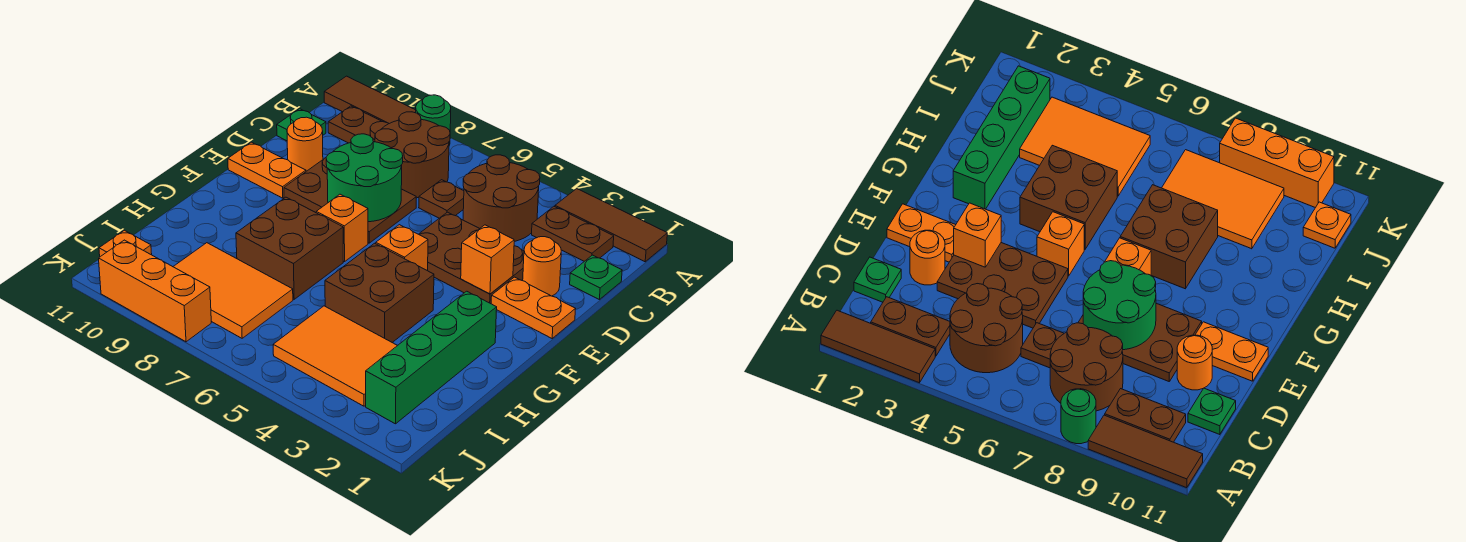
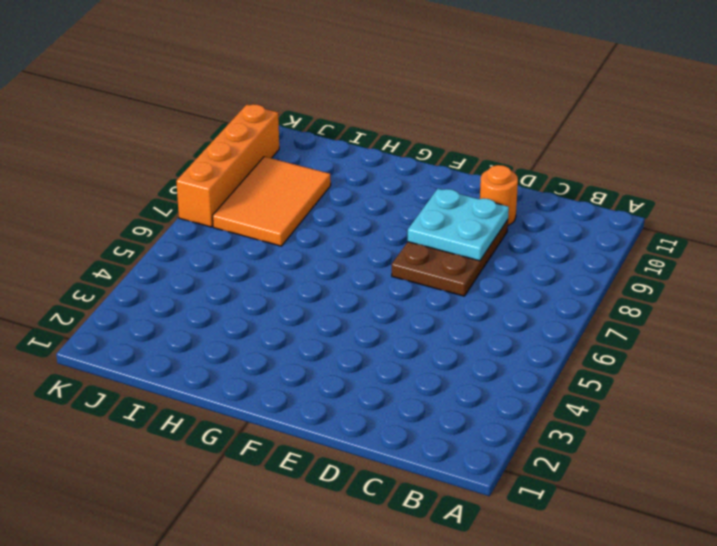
cyan 2x2 plate [408,189,509,261] -> green 2x2 round brick [326,134,403,222]
orange 1x4 brick [176,104,279,227] -> orange 1x3 brick [99,240,211,342]
none -> brown 1x3 tile [555,189,667,262]
none -> green 1x1 round brick [416,95,451,145]
none -> brown 1x3 tile [324,76,416,124]

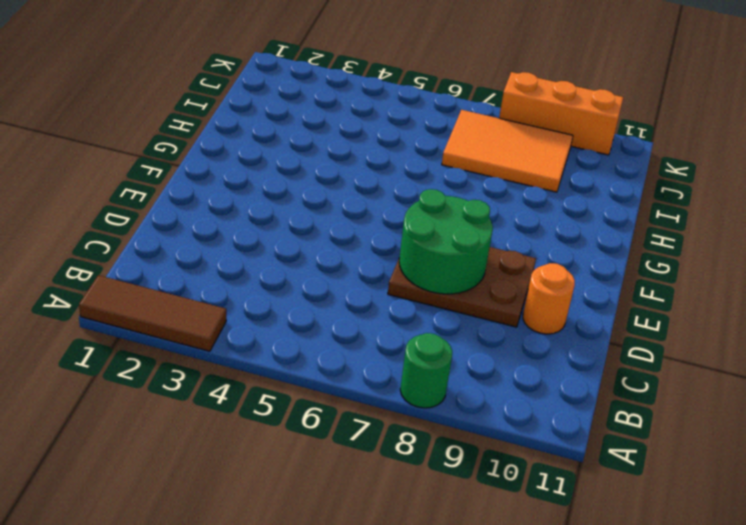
none -> brown 1x3 tile [324,76,416,124]
none -> brown 1x2 plate [532,207,614,261]
none -> brown 2x2 round brick [463,155,540,242]

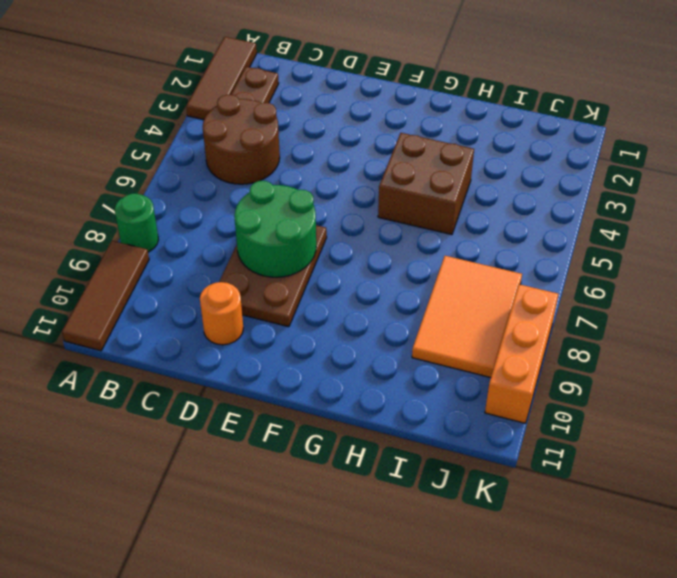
none -> brown 2x2 round brick [375,112,450,198]
none -> brown 1x2 plate [328,106,389,143]
none -> green 1x1 plate [570,255,622,299]

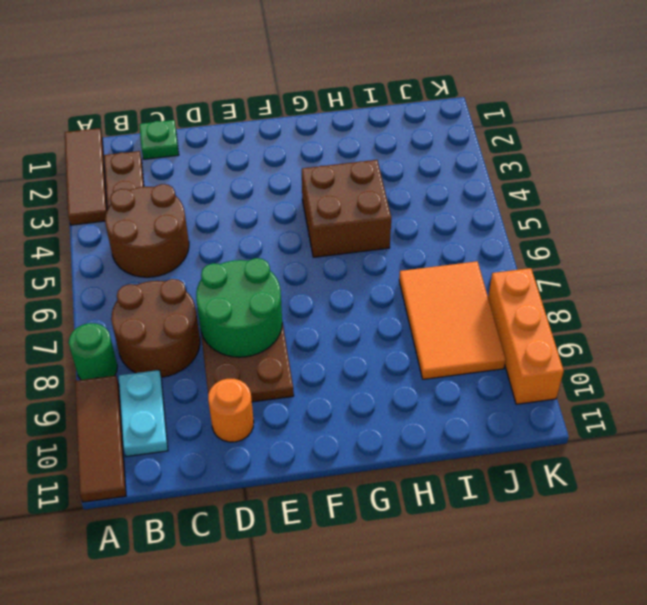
cyan 1x2 plate [119,370,168,457] -> brown 1x2 plate [328,106,389,143]
none -> brown 1x1 plate [419,180,464,218]
none -> green 1x1 plate [277,109,326,141]
none -> orange 1x1 round brick [523,237,561,296]

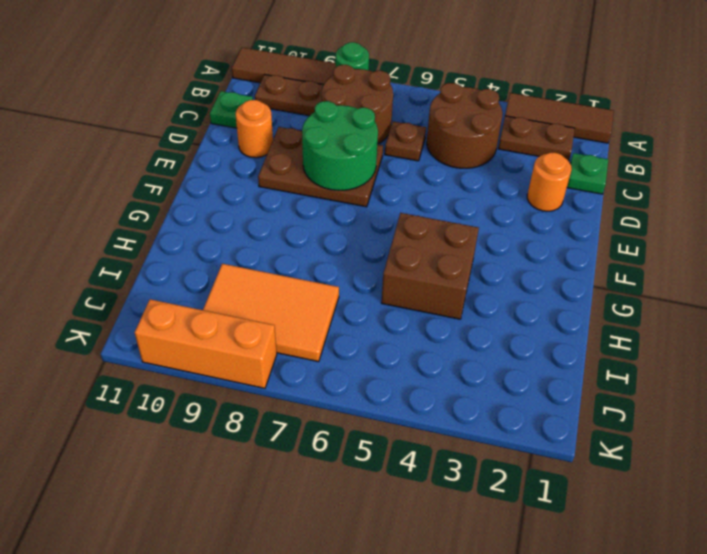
none -> brown 2x3 plate [419,212,524,304]
none -> orange 1x2 plate [491,277,575,338]
none -> orange 1x2 plate [228,142,306,198]

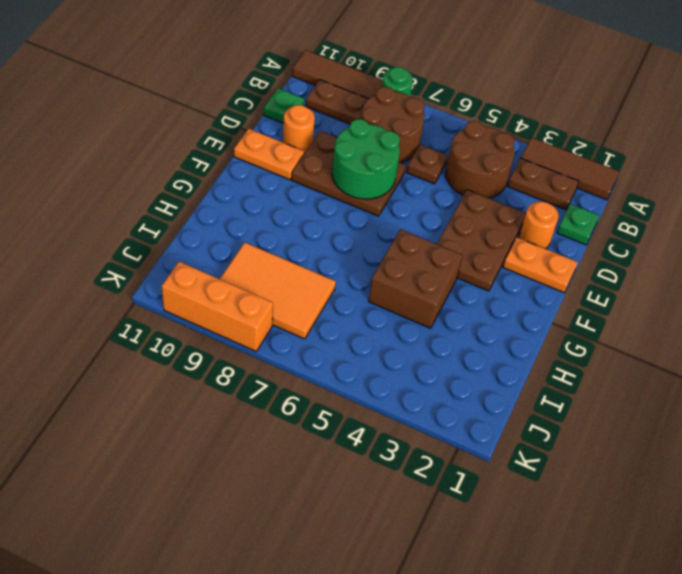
brown 2x3 plate [437,190,526,291] -> brown 2x3 plate turned to [419,212,524,304]
none -> orange 1x1 brick [376,225,428,271]
none -> orange 1x1 brick [316,194,368,262]
none -> green 1x4 brick [366,291,497,424]

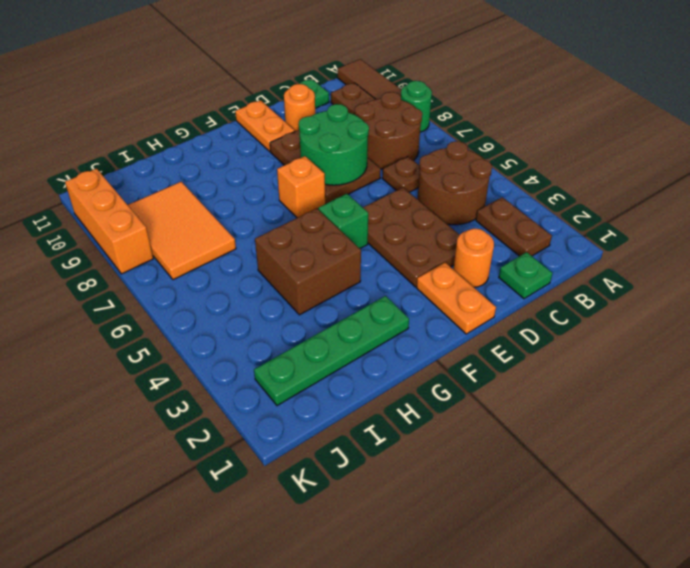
green 1x1 brick [318,194,368,248] -> orange 1x1 brick [376,225,428,271]
green 1x4 plate [254,296,409,406] -> green 1x4 brick [366,291,497,424]
none -> brown 1x3 tile [555,189,667,262]
none -> brown 2x2 brick [236,197,343,299]
none -> orange 2x3 tile [273,306,398,406]

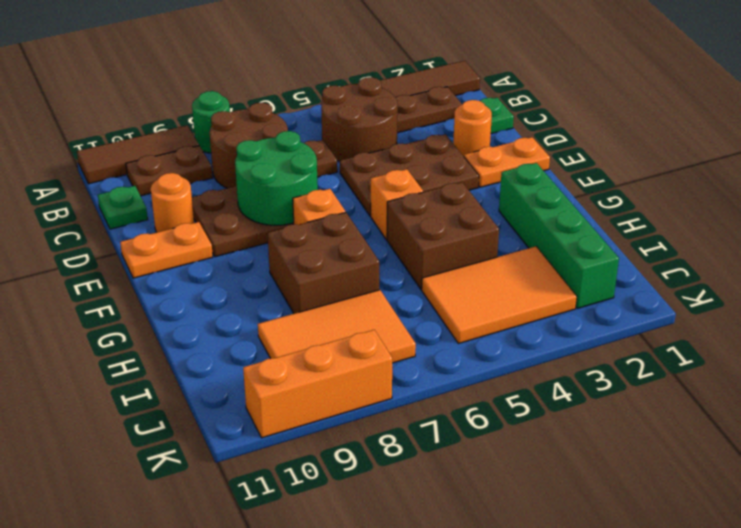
none -> orange 1x1 plate [99,230,152,257]
none -> orange 1x1 brick [461,225,514,294]

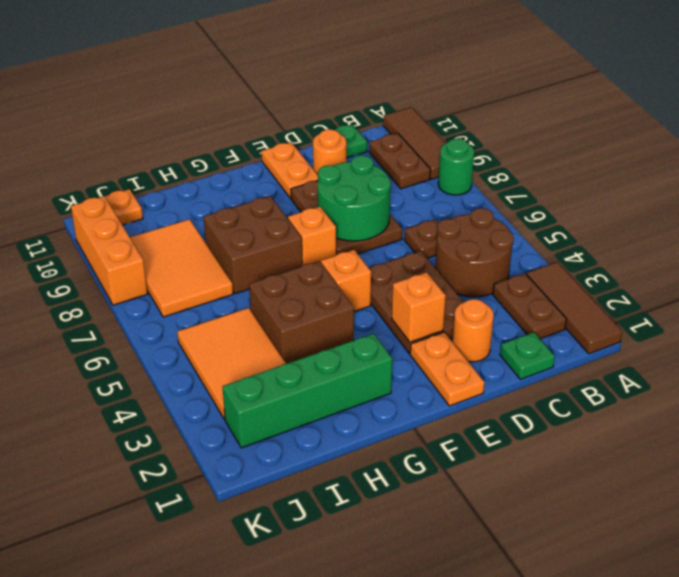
none -> brown 2x2 round brick [375,112,450,198]

